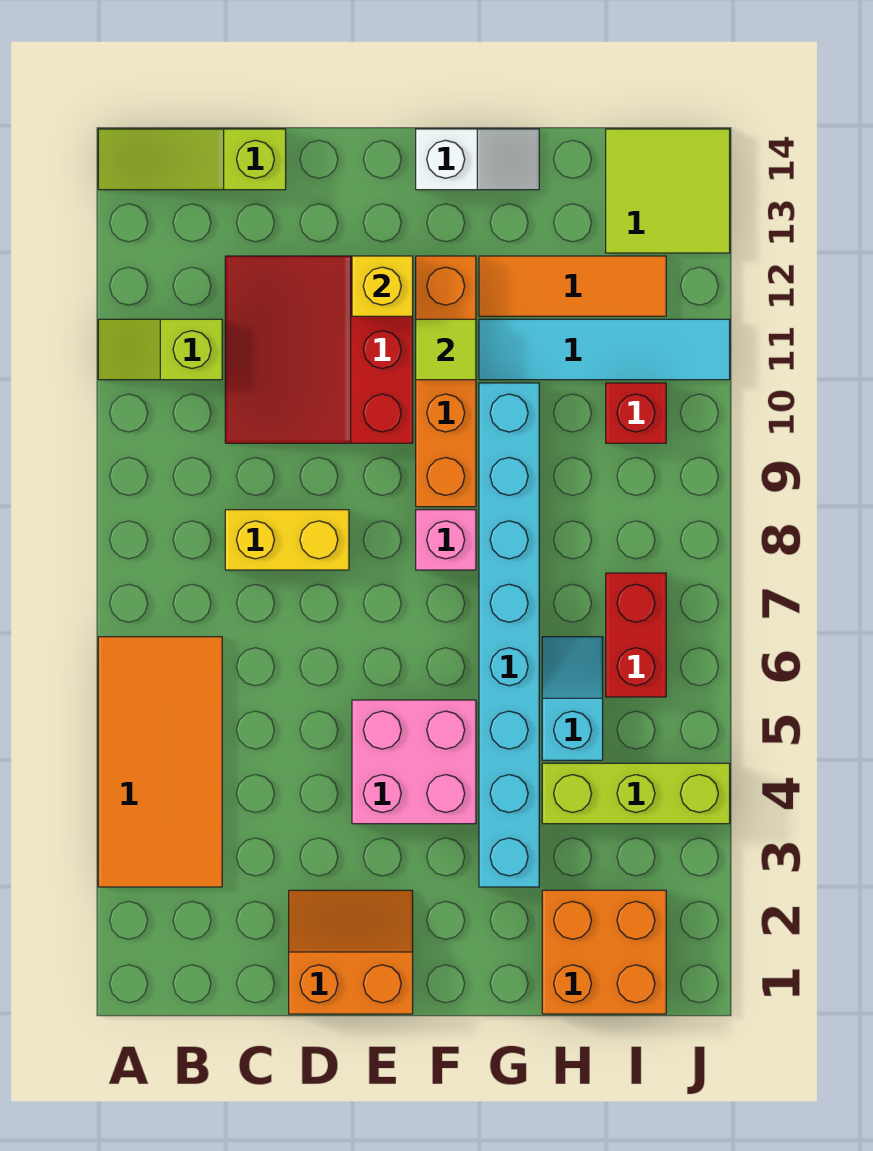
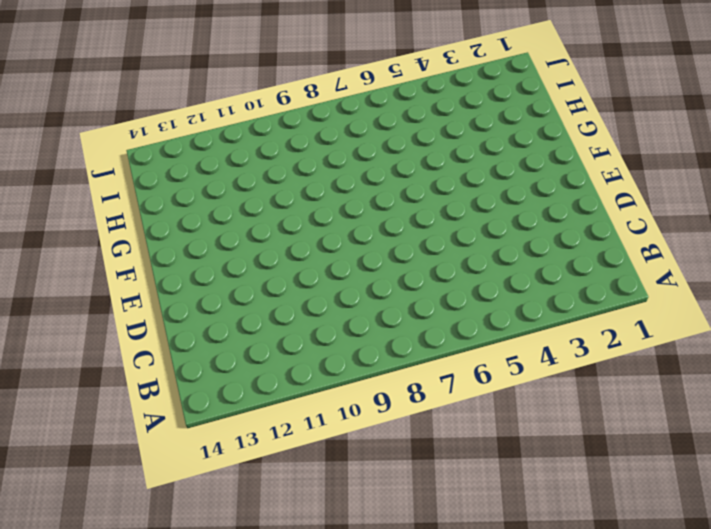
none -> orange 2x4 tile [98,637,222,887]
none -> lime 1x2 slope [98,319,222,380]
none -> lime 1x3 slope [98,129,286,190]

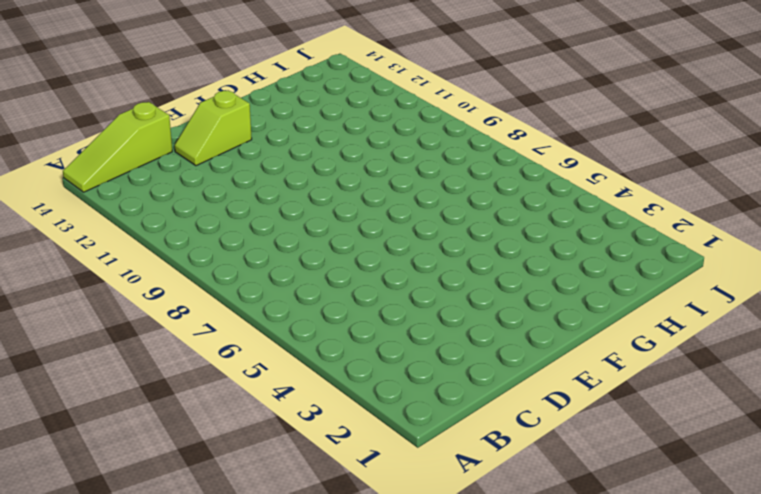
lime 1x2 slope [174,90,252,166] -> lime 1x2 slope moved to [98,319,222,380]
none -> orange 2x4 tile [98,637,222,887]
none -> yellow 1x2 brick [225,510,349,570]
none -> red 3x3 slope [225,256,413,443]

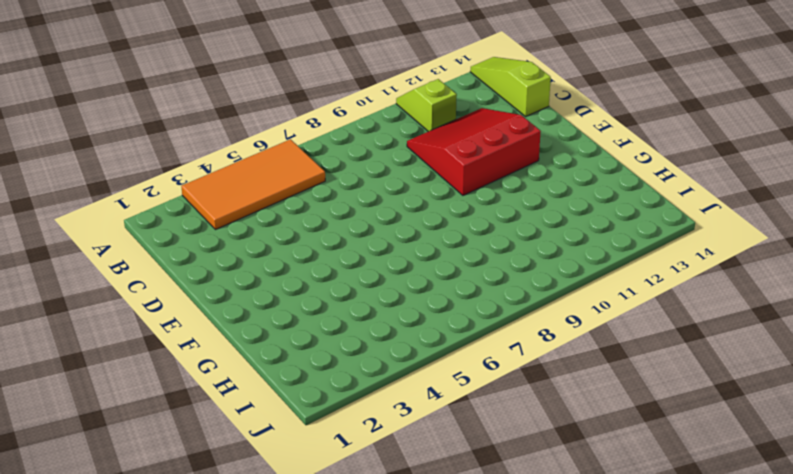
none -> yellow 1x2 brick [225,510,349,570]
none -> orange 2x2 slope [289,890,413,1014]
none -> pink 2x2 brick [352,700,476,824]

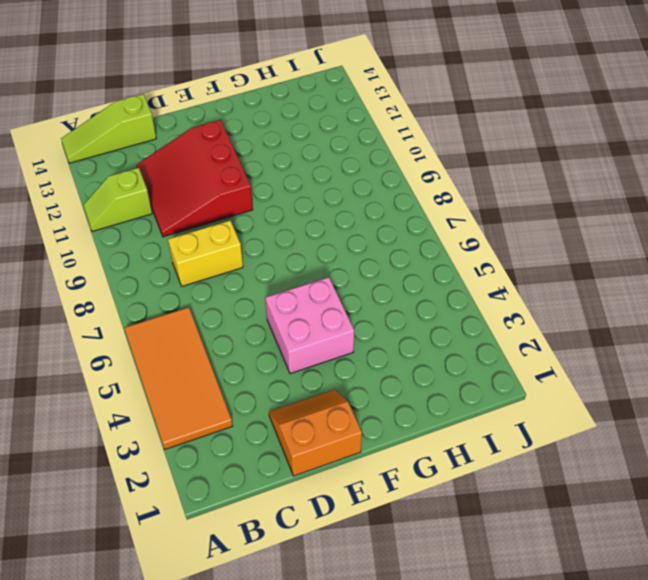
none -> pink 1x1 brick [416,510,476,570]
none -> orange 1x4 brick [416,256,476,507]
none -> white 1x2 slope [416,129,539,190]

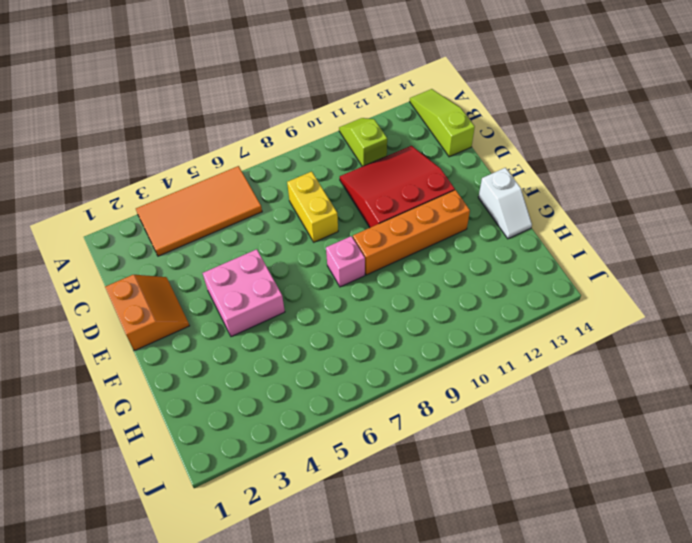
none -> cyan 1x8 brick [479,383,539,887]
none -> cyan 1x4 tile [479,319,730,380]
none -> orange 1x3 tile [479,256,666,316]

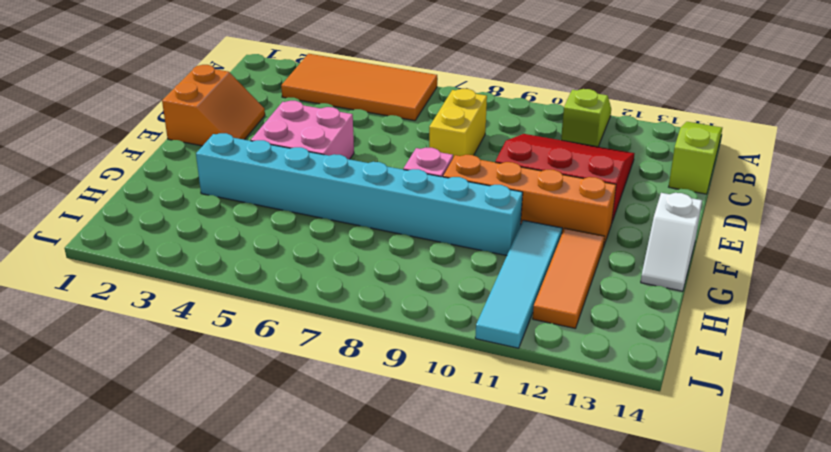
none -> orange 2x2 brick [542,890,666,1014]
none -> lime 1x3 brick [542,763,730,824]
none -> cyan 1x2 slope [542,637,603,760]

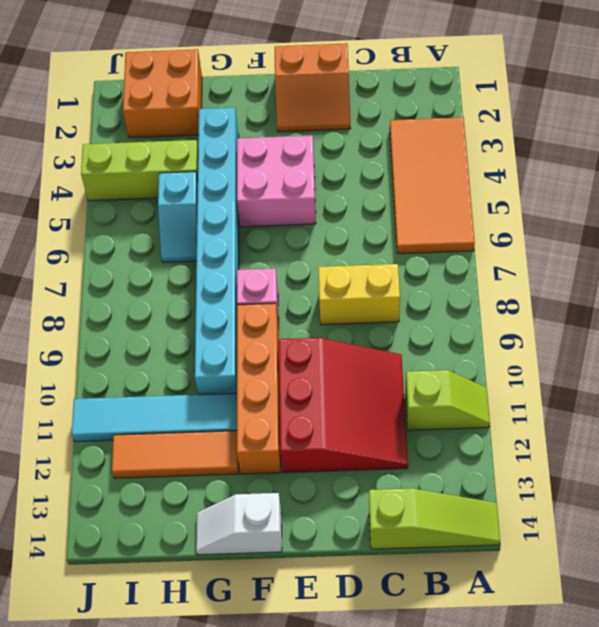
none -> red 1x2 brick [606,573,666,697]
none -> red 1x1 brick [606,383,666,443]
none -> lime 2x2 tile [606,129,730,253]

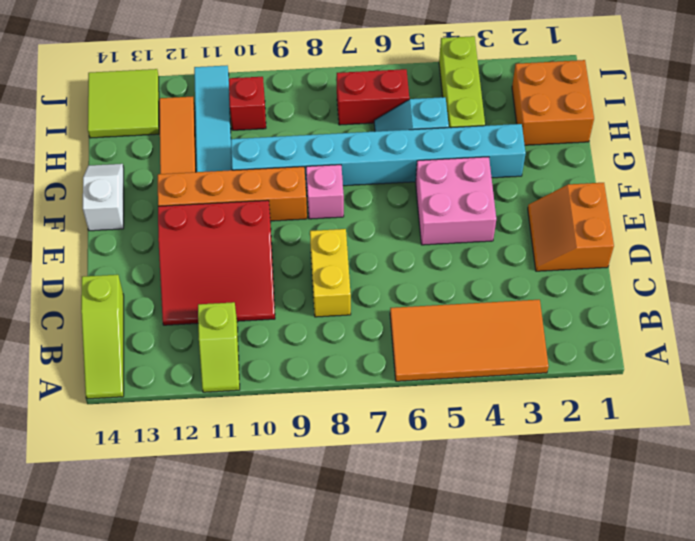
none -> yellow 1x1 brick [352,256,413,316]
none -> lime 1x1 tile [416,319,476,380]

